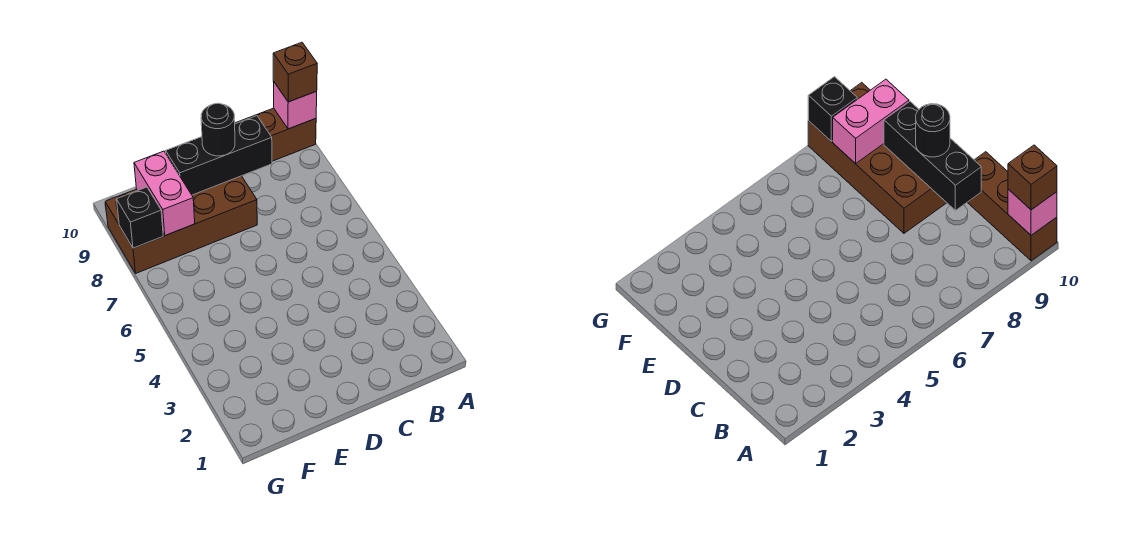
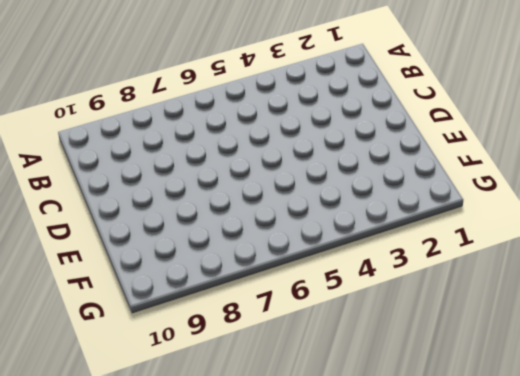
none -> brown 1x3 brick [235,108,316,161]
none -> brown 2x4 brick [105,176,257,273]

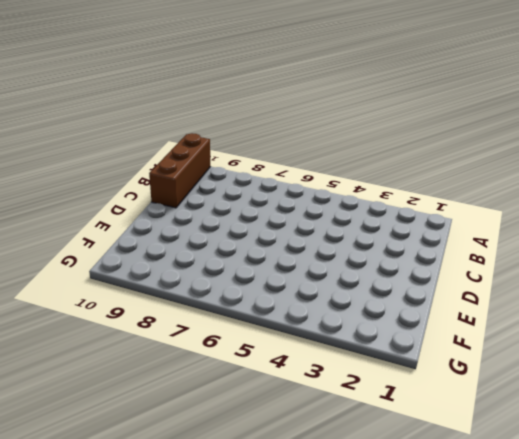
none -> brown 2x4 brick [105,176,257,273]
none -> pink 1x1 brick [273,81,317,129]

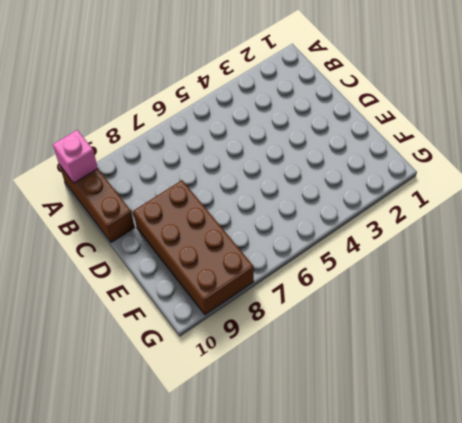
none -> black 1x3 brick [166,116,272,195]
none -> pink 1x2 brick [134,151,195,236]

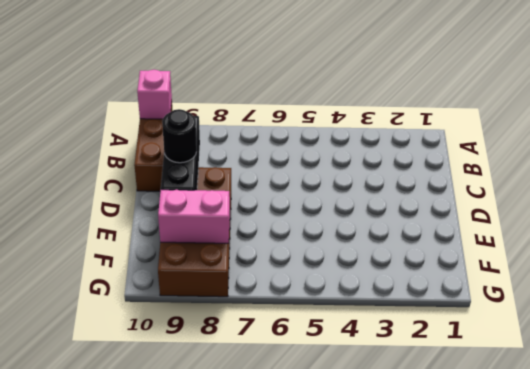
none -> black 1x1 brick [117,187,163,248]
none -> brown 1x1 brick [273,42,317,102]

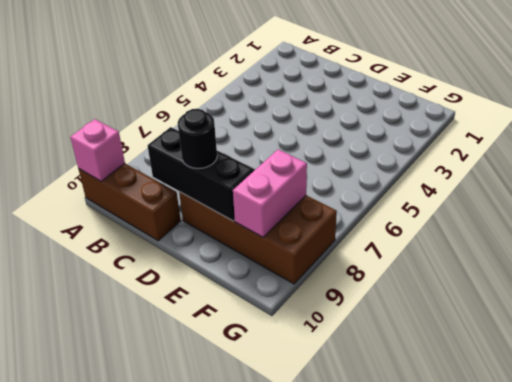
none -> black 1x1 brick [117,187,163,248]
none -> brown 1x1 brick [273,42,317,102]

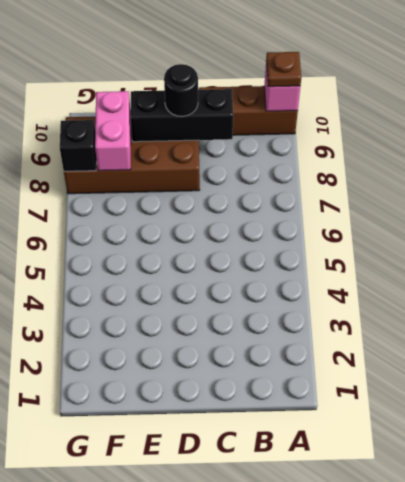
brown 1x1 plate [266,52,301,87] -> brown 1x1 brick [273,42,317,102]

